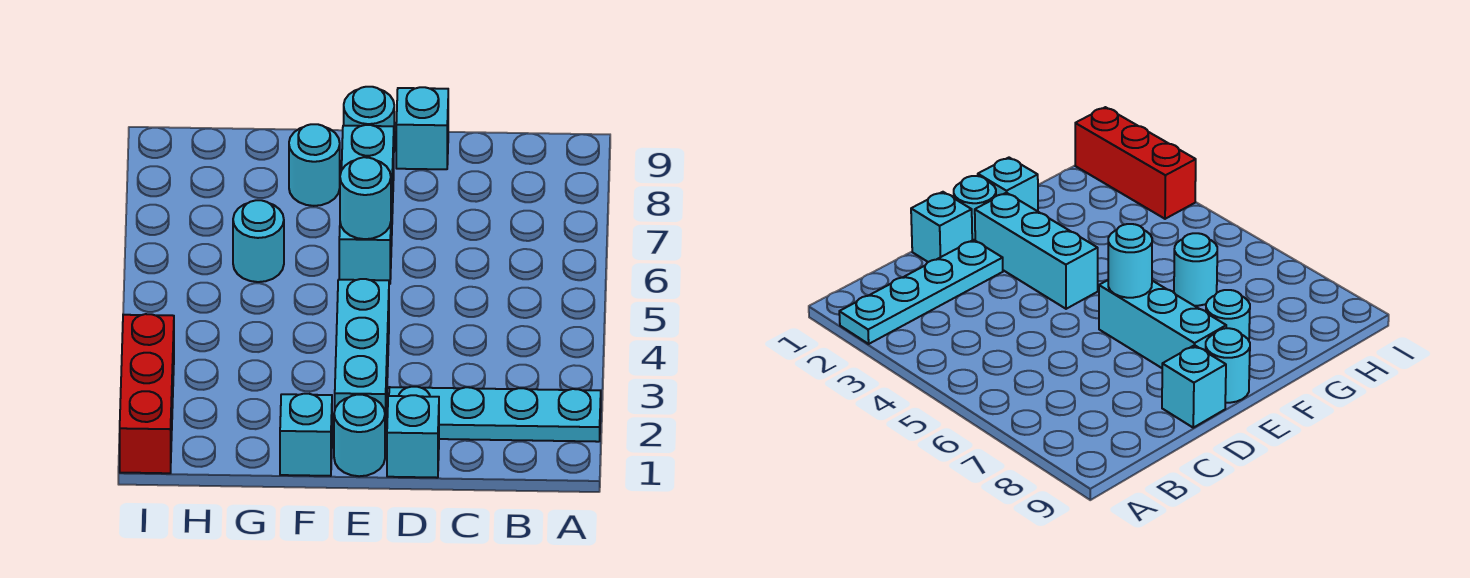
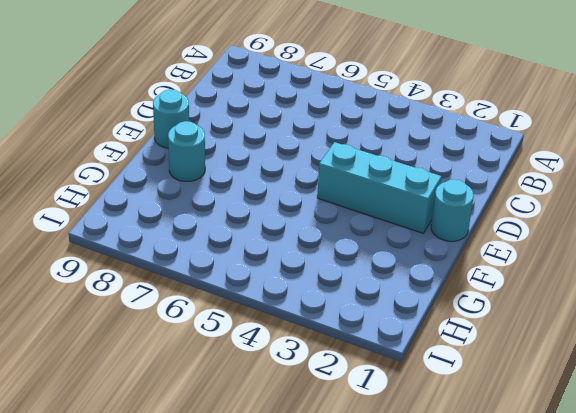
none -> cyan 1x4 plate [389,387,601,442]
none -> cyan 1x1 brick [387,395,439,478]
none -> cyan 1x1 brick [396,87,448,169]

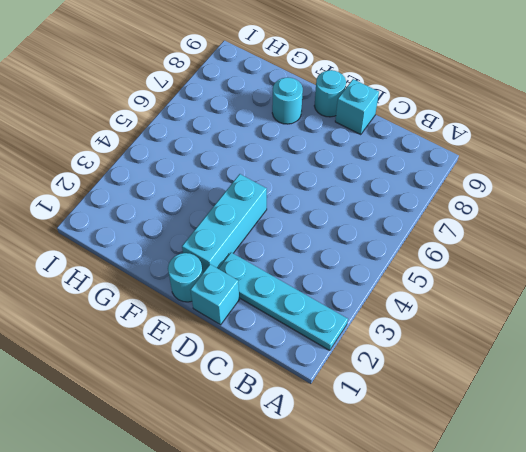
none -> cyan 1x3 brick [339,125,394,284]
none -> cyan 1x1 brick [280,394,332,476]
none -> cyan 1x1 round brick [233,200,284,282]

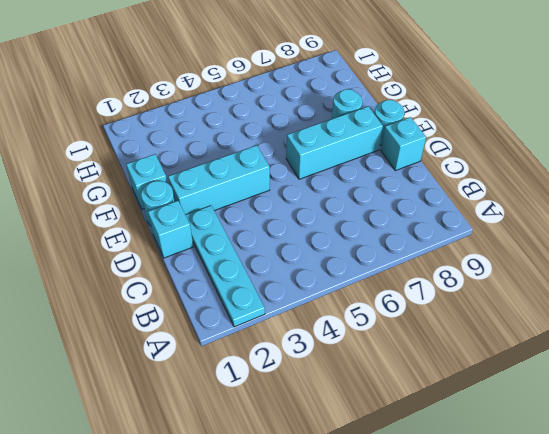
none -> cyan 1x1 round brick [233,200,284,282]
none -> red 1x3 brick [120,314,174,473]
none -> cyan 1x1 round brick [340,157,391,239]

